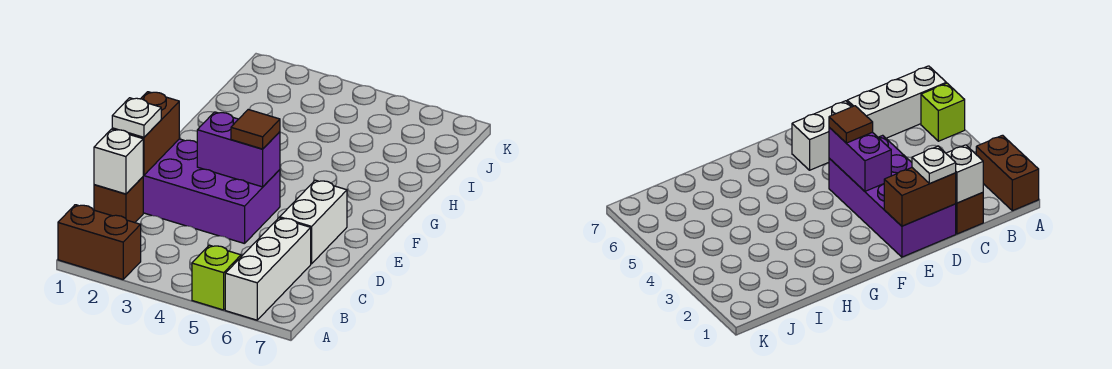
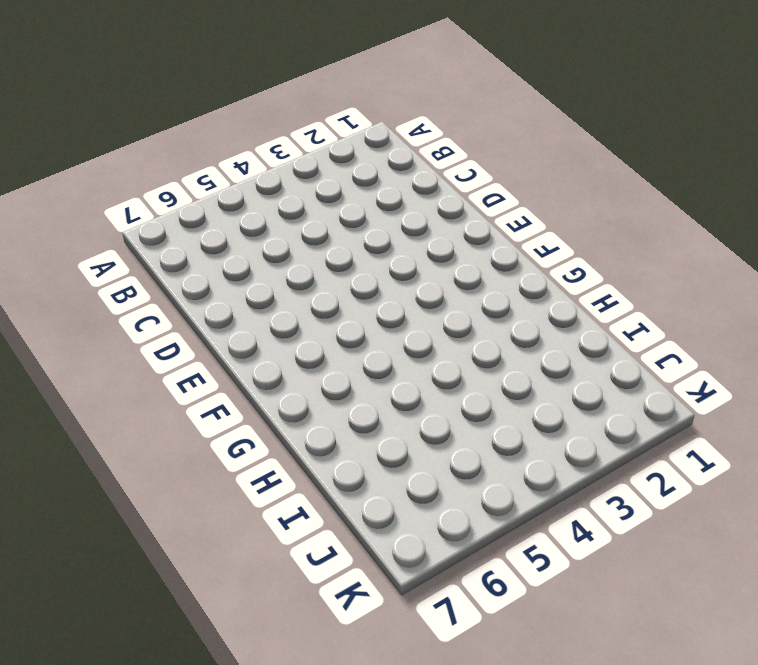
none -> brown 1x2 brick [58,205,141,279]
none -> lime 1x1 brick [192,245,241,310]

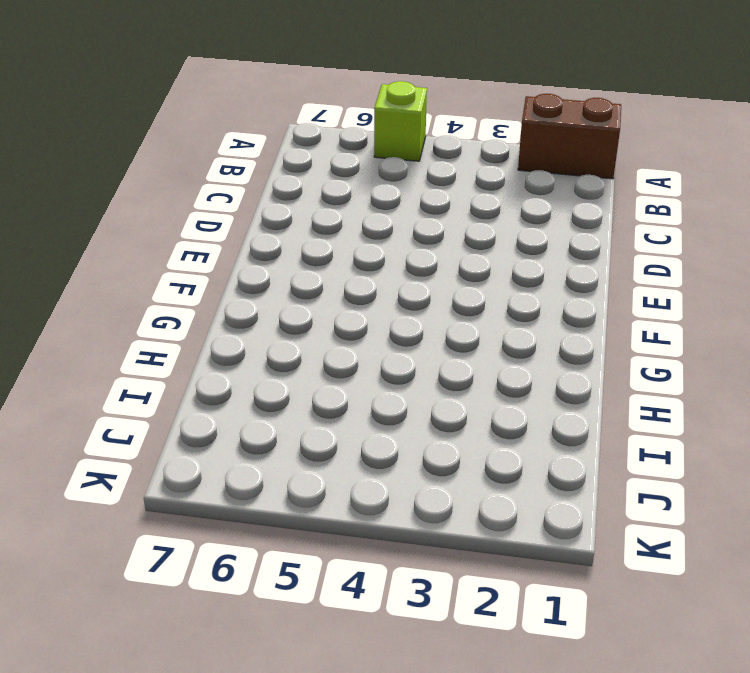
none -> white 1x3 brick [225,218,311,320]
none -> brown 1x1 brick [94,177,143,223]

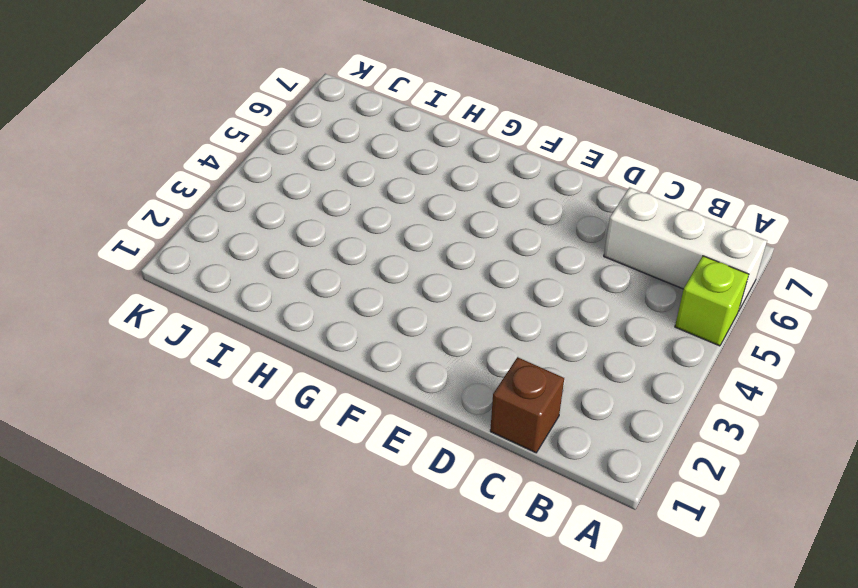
none -> brown 1x2 brick [58,205,141,279]
none -> purple 2x4 brick [143,139,280,244]

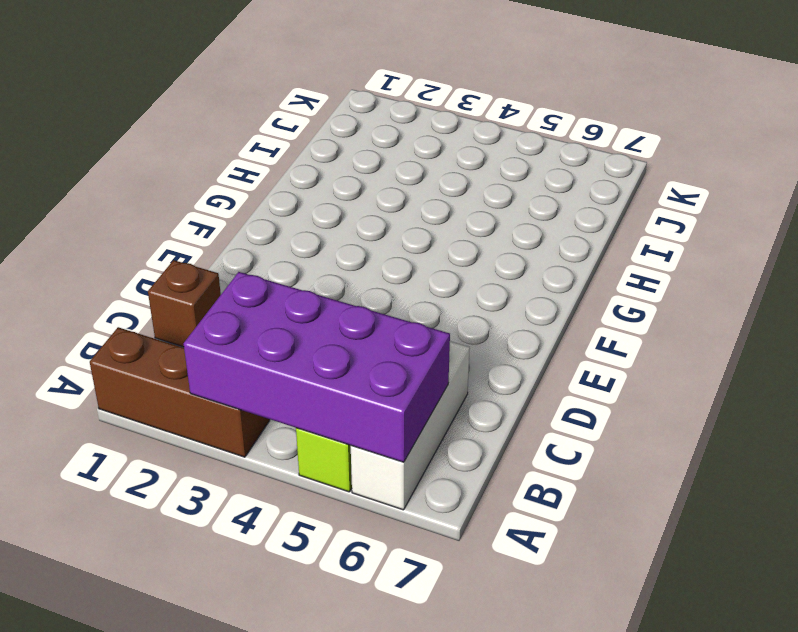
brown 1x3 brick [90,327,270,457] -> brown 1x2 brick [58,205,141,279]
purple 2x4 brick [184,272,450,462] -> purple 2x4 brick moved to [143,139,280,244]
none -> white 1x2 brick [280,180,347,264]
none -> white 1x1 brick [94,129,143,194]

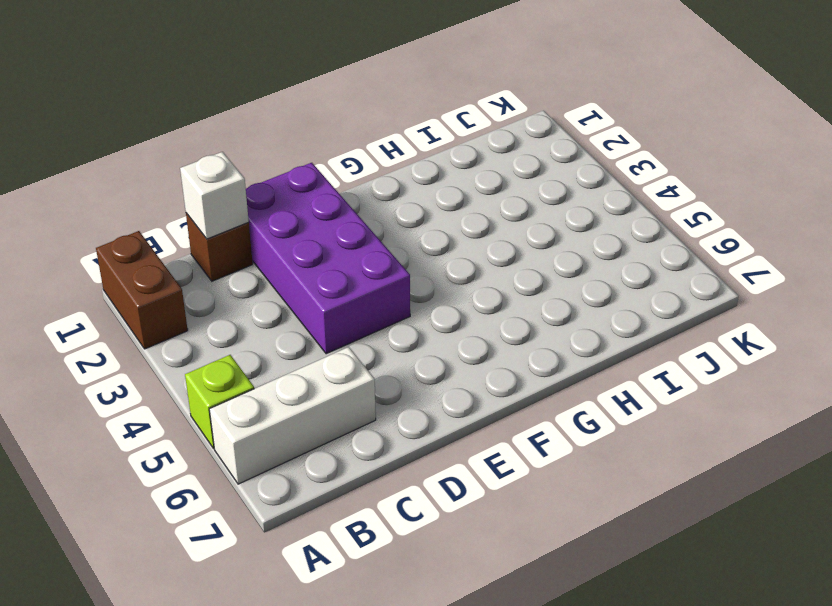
none -> white 1x2 brick [280,180,347,264]
none -> brown 1x2 brick [112,92,179,175]

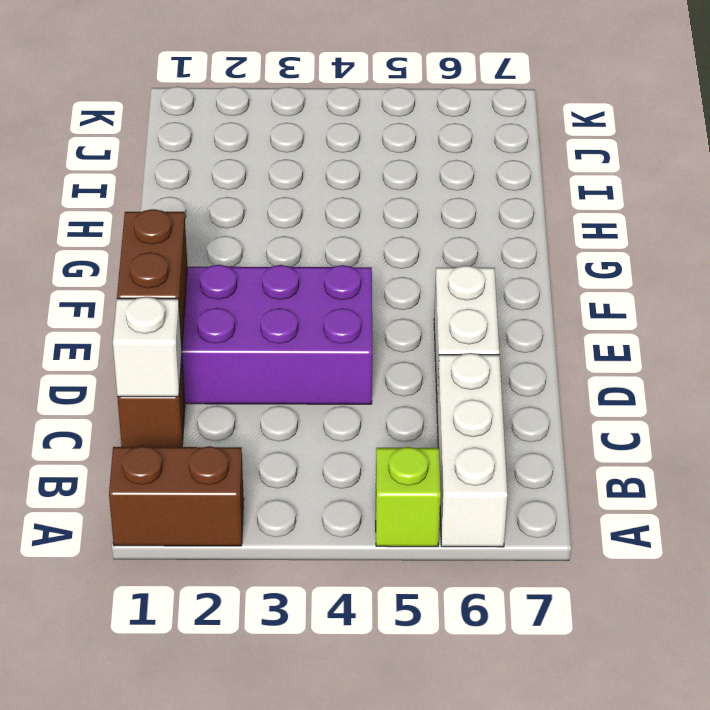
none -> purple 1x2 brick [197,112,280,187]
none -> white 1x1 plate [112,98,161,137]

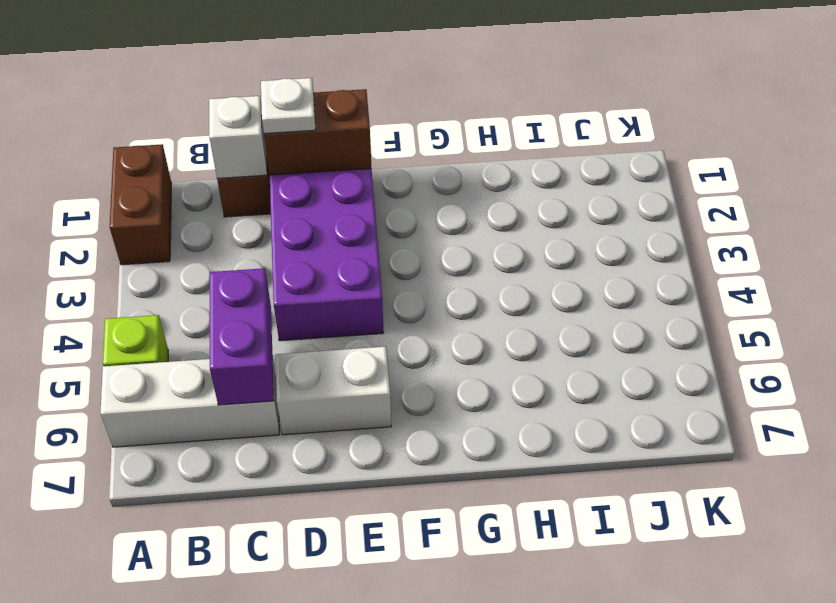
purple 1x2 brick [210,268,274,405] -> purple 1x2 brick moved to [197,112,280,187]
none -> brown 1x1 tile [231,110,280,149]

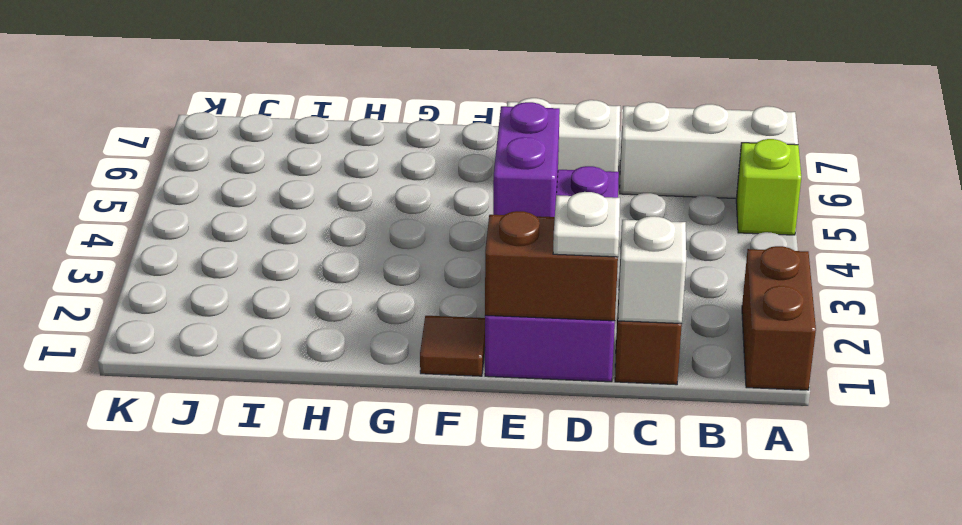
brown 1x1 tile [420,316,485,376] -> brown 1x1 tile moved to [231,110,280,149]

